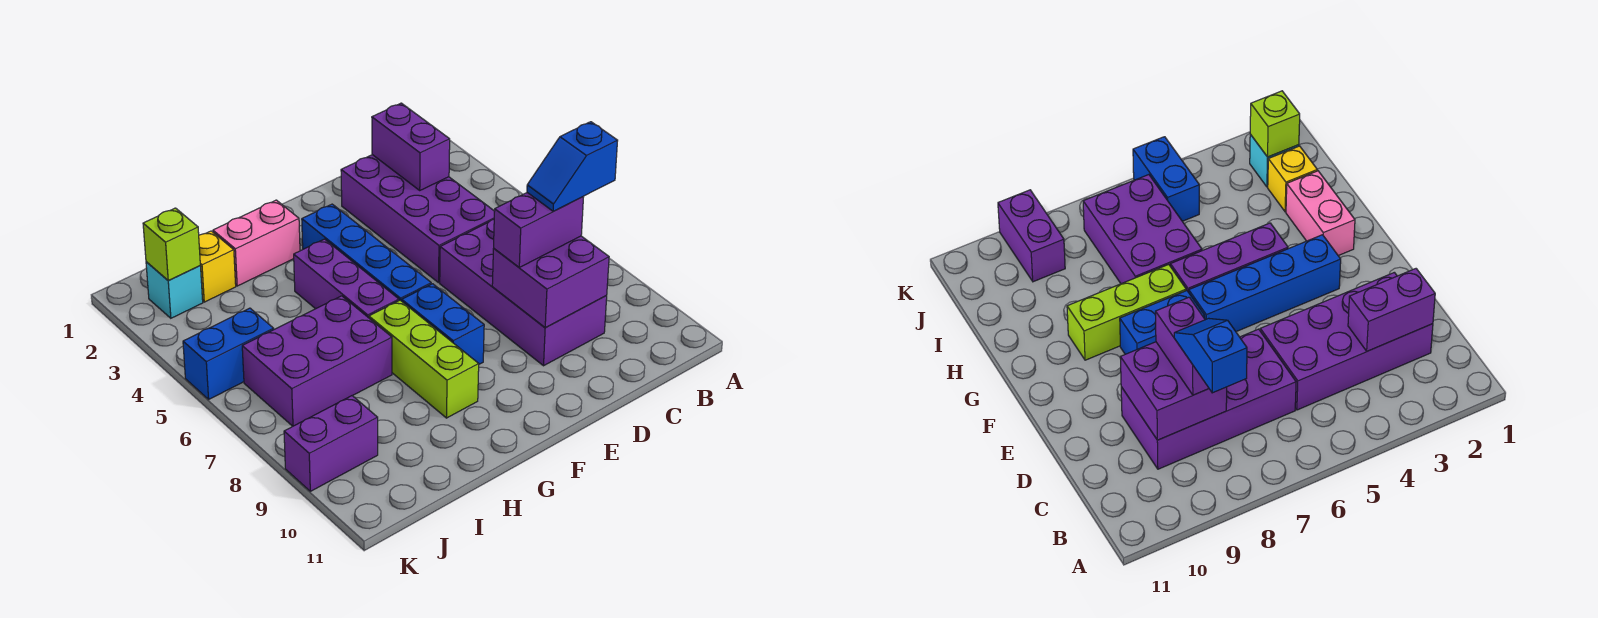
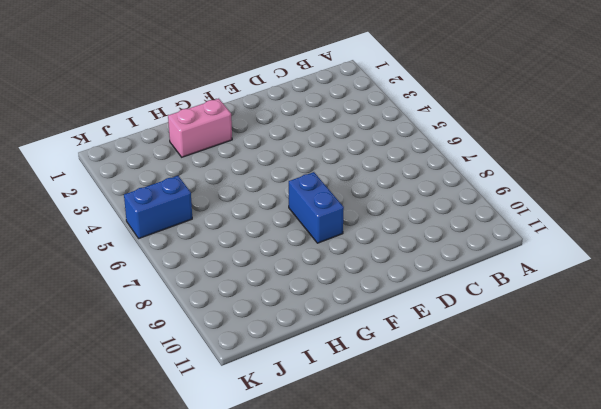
none -> purple 2x4 brick [341,155,495,283]
none -> purple 2x4 brick [440,219,607,366]
none -> blue 1x4 brick [302,204,431,301]

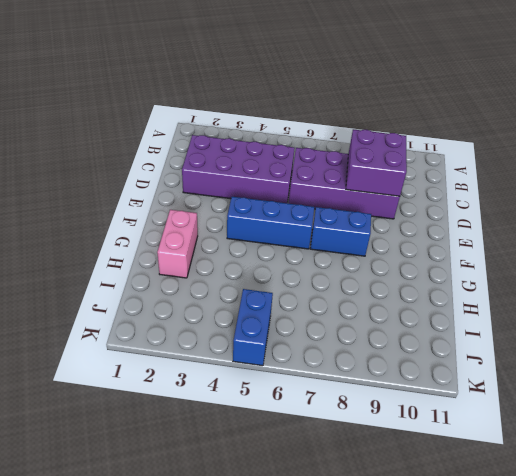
blue 1x3 brick [227,197,314,249] -> blue 1x4 brick [302,204,431,301]
none -> purple 1x3 brick [294,239,399,318]
none -> lime 1x3 brick [369,300,479,418]
none -> purple 2x3 brick [242,296,392,426]

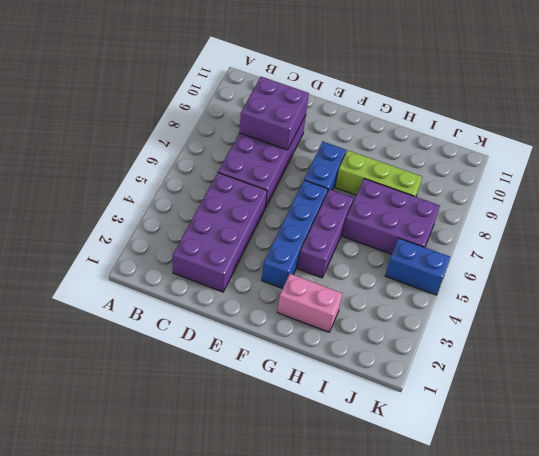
lime 1x3 brick [335,151,422,197] -> lime 1x3 brick turned to [369,300,479,418]
none -> yellow 1x1 brick [199,231,236,302]
none -> cyan 1x1 brick [146,262,203,318]
none -> purple 1x2 brick [284,396,378,491]

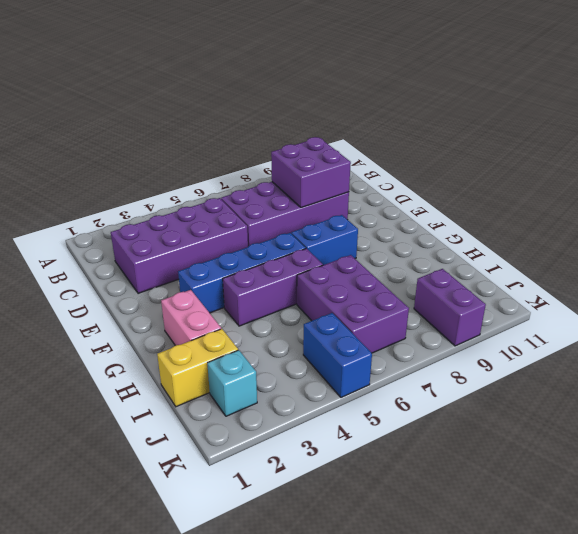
yellow 1x2 brick [157,329,238,407] -> yellow 1x1 brick [199,231,236,302]
none -> lime 1x3 brick [369,300,479,418]
none -> purple 1x2 brick [372,103,450,190]
none -> lime 1x1 brick [143,208,200,280]

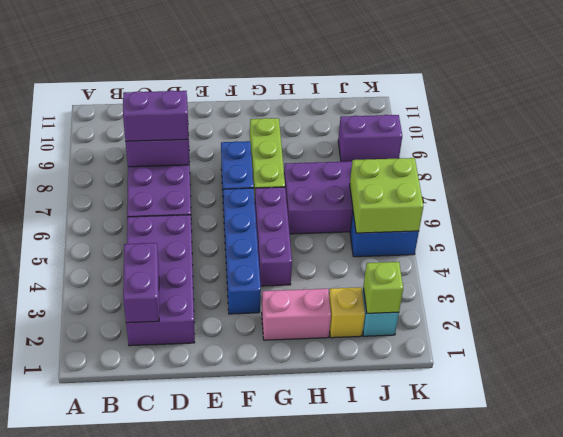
lime 2x2 brick [350,158,423,233] -> none
none -> blue 1x2 slope [527,122,618,211]

